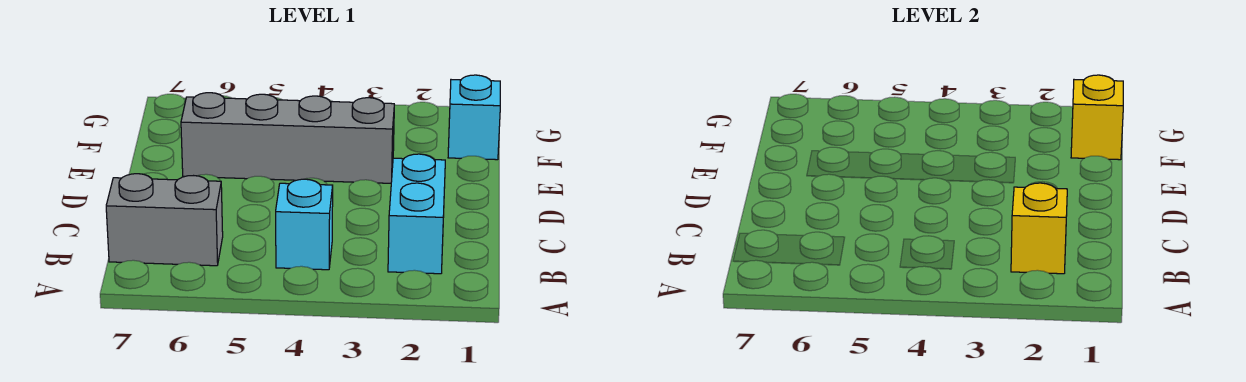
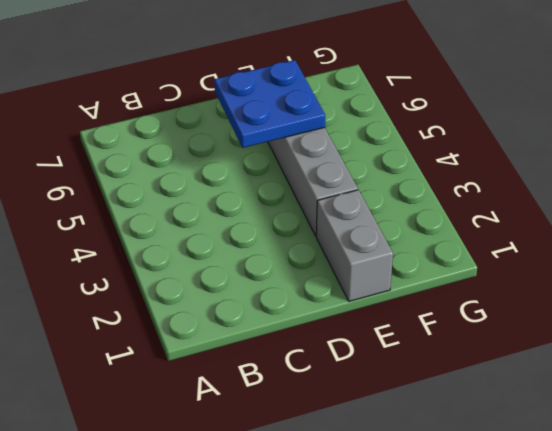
blue 2x2 plate [214,60,325,148] -> none
grey 1x2 brick [316,190,393,301] -> grey 1x2 brick moved to [106,174,223,266]
none -> cyan 1x2 brick [388,154,445,274]
none -> cyan 1x1 brick [276,179,333,270]

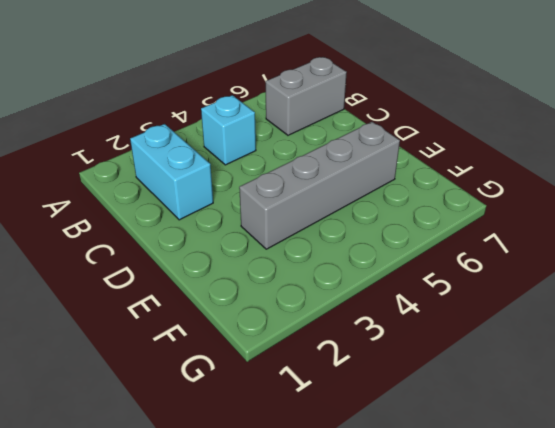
none -> cyan 1x1 brick [448,75,500,160]
none -> yellow 1x1 brick [1011,183,1067,274]

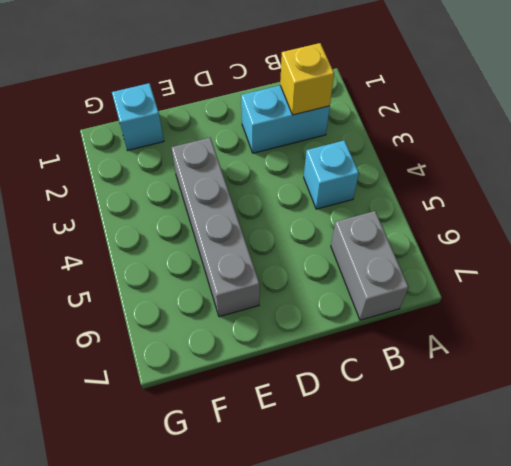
none -> yellow 1x1 brick [1071,75,1123,160]

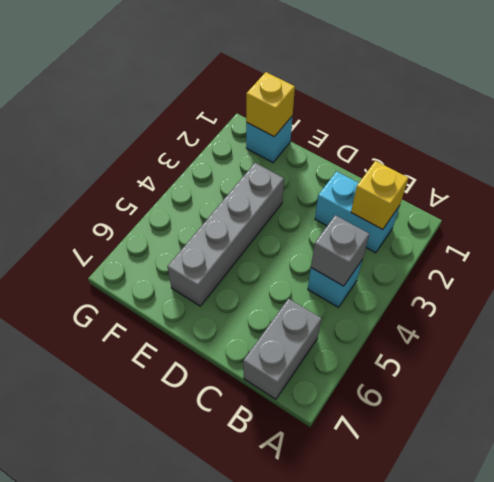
grey 1x1 brick [311,215,369,286] -> none

